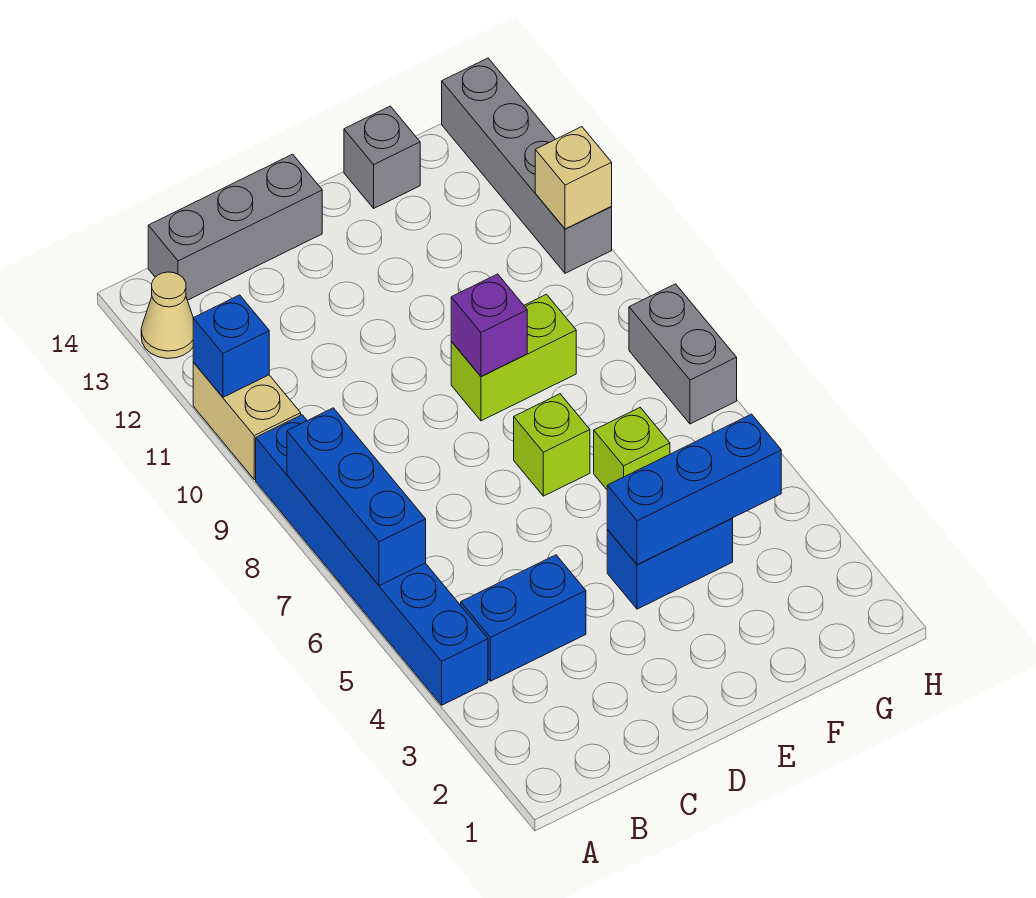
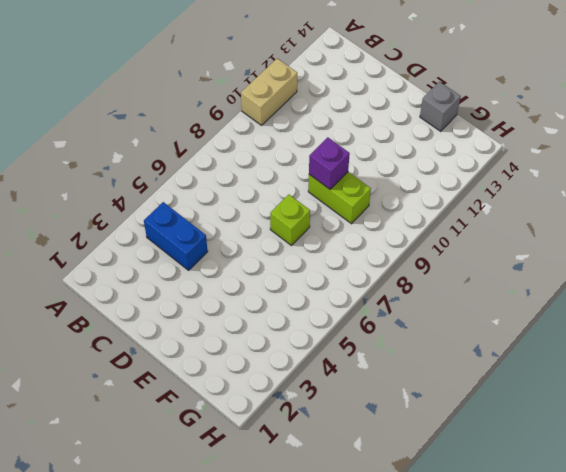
none -> blue 1x6 brick [256,415,488,705]
none -> tan 1x1 cone [141,272,193,359]
none -> grey 1x3 brick [148,154,322,300]

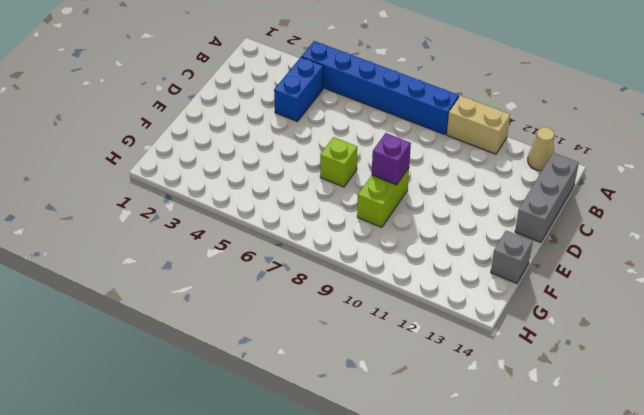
none -> blue 1x2 brick [607,518,733,609]
none -> lime 1x1 brick [594,408,670,489]
none -> grey 1x2 brick [629,284,737,424]

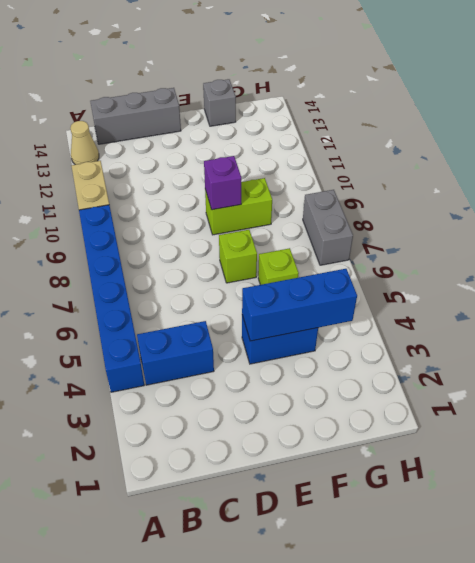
none -> grey 1x4 brick [442,58,612,273]
none -> blue 1x3 brick [287,408,426,586]
none -> blue 1x1 brick [193,295,269,397]

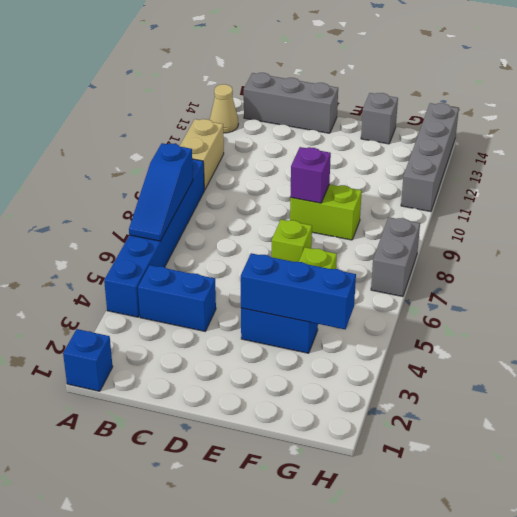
blue 1x1 brick [63,329,113,391] -> blue 1x1 brick moved to [193,295,269,397]
blue 1x3 slope [129,143,193,241] -> blue 1x3 brick [287,408,426,586]
none -> tan 1x1 brick [535,127,612,229]

